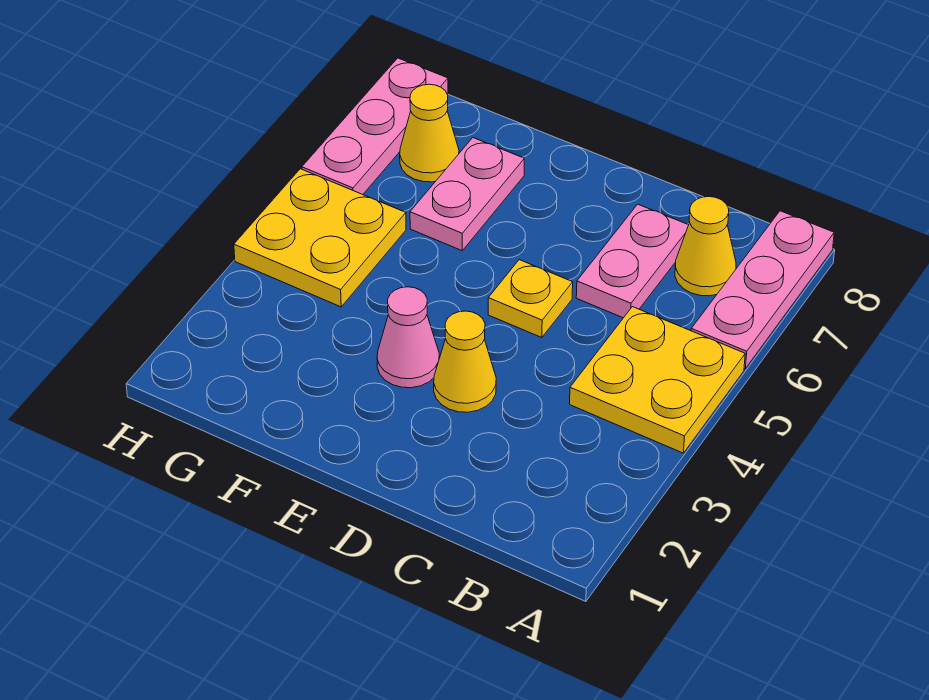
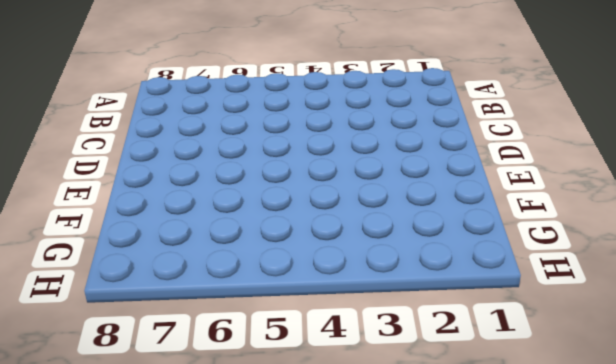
none -> yellow 2x2 plate [570,307,745,453]
none -> pink 1x3 plate [691,211,834,368]

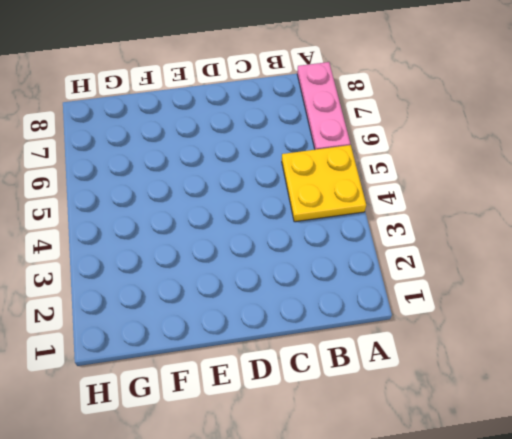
none -> yellow 1x1 cone [675,197,736,296]
none -> pink 1x2 plate [576,204,688,318]

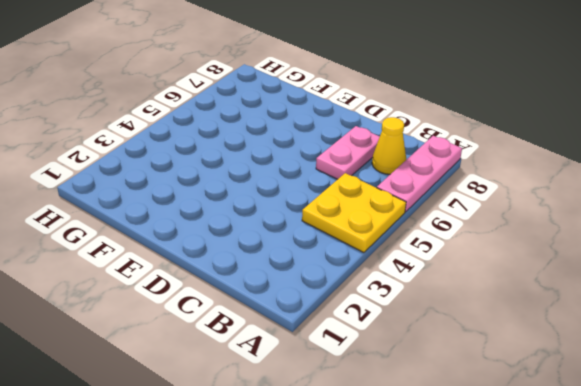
none -> yellow 1x1 cone [434,311,496,412]
none -> yellow 1x1 plate [488,260,573,338]

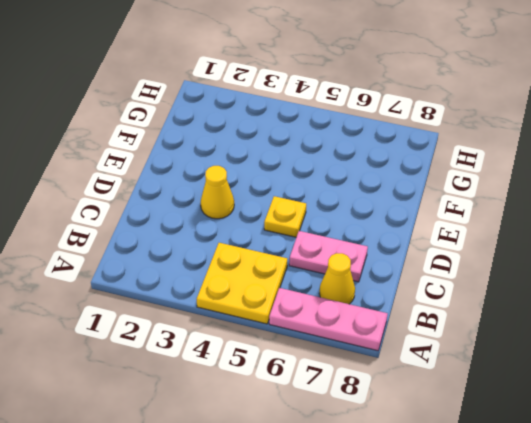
none -> pink 1x1 cone [377,287,439,388]
none -> pink 1x2 plate [410,138,524,251]

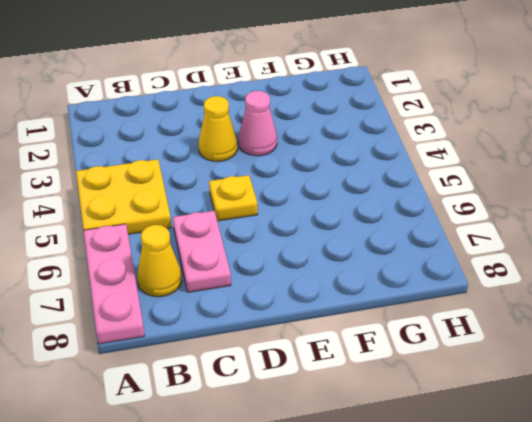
none -> pink 1x2 plate [410,138,524,251]
none -> yellow 2x2 plate [234,169,406,307]

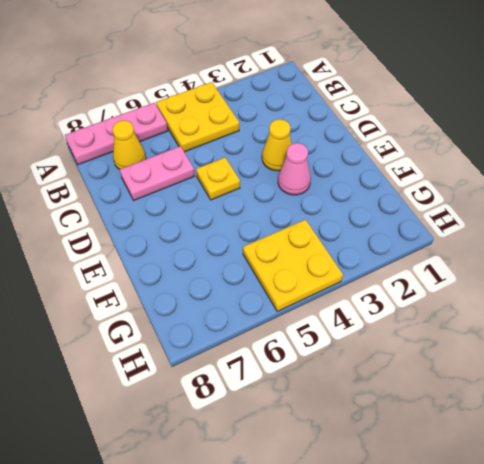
none -> pink 1x2 plate [410,138,524,251]
none -> yellow 1x1 cone [400,84,459,182]

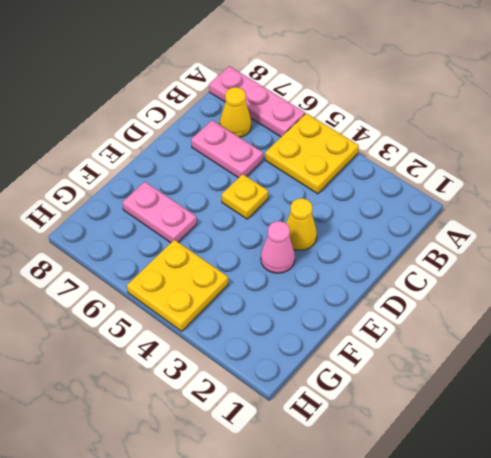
none -> yellow 1x1 cone [400,84,459,182]
none -> pink 1x3 plate [302,58,448,195]

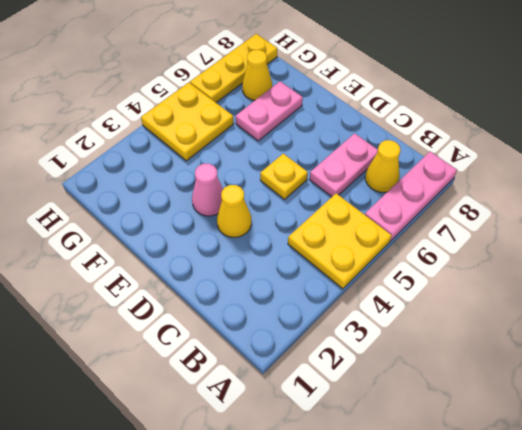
yellow 1x3 plate [190,34,277,103] -> pink 1x3 plate [302,58,448,195]

